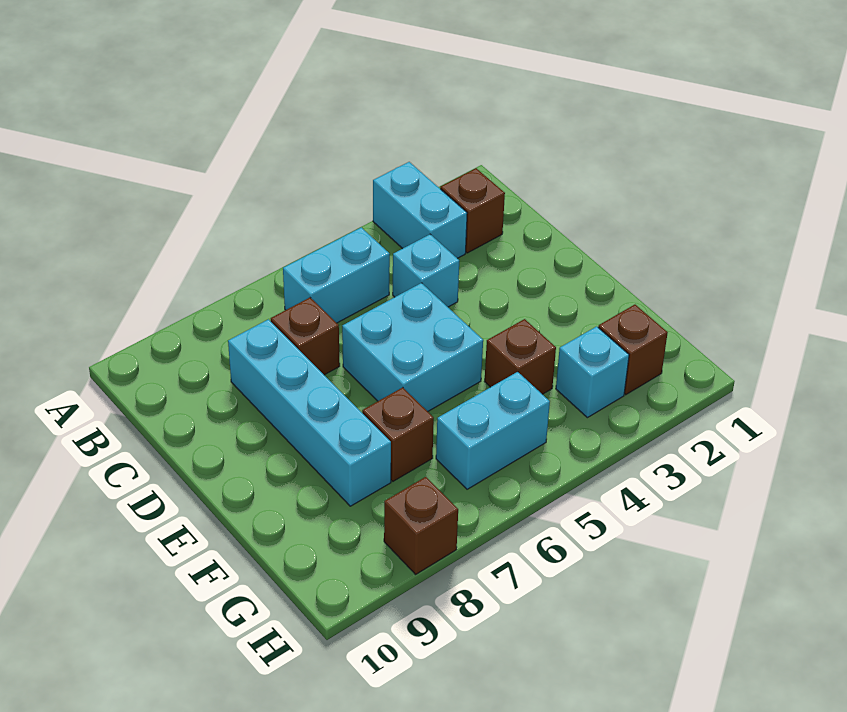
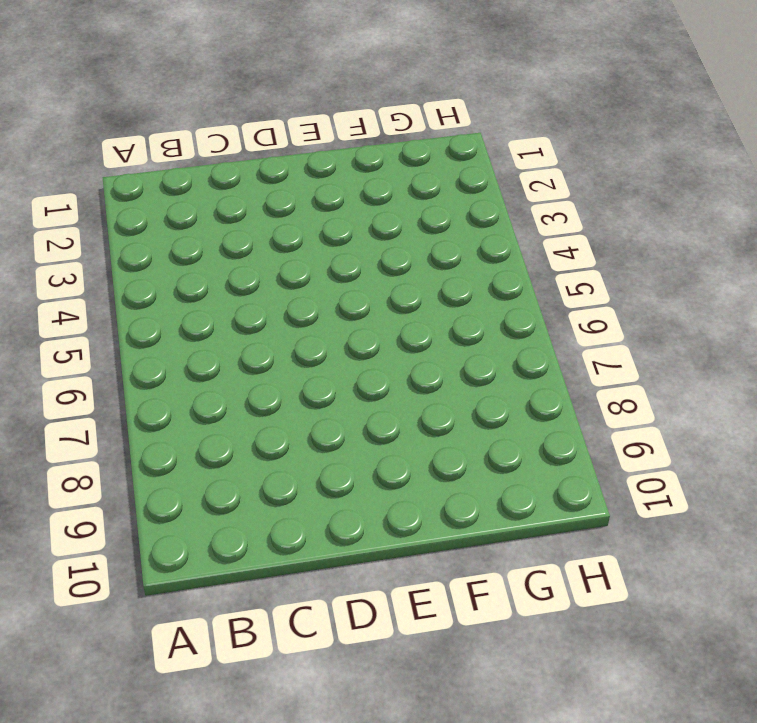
none -> cyan 1x2 brick [373,162,467,258]
none -> brown 1x1 brick [440,168,505,253]
none -> cyan 1x2 brick [283,227,390,323]

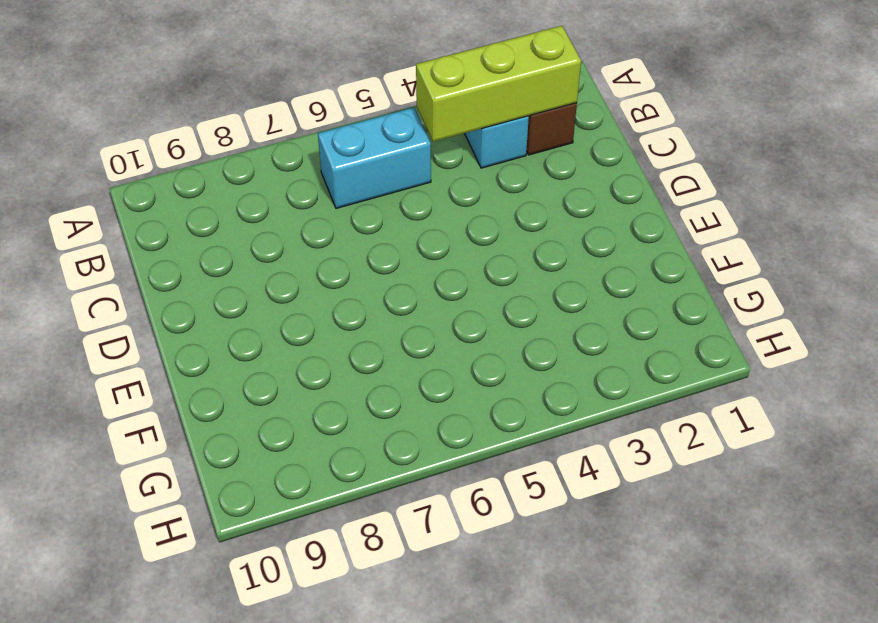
lime 1x3 brick [416,26,581,142] -> none
none -> cyan 1x1 brick [393,234,459,307]
none -> brown 1x1 brick [271,298,340,375]
none -> cyan 1x4 brick [228,319,391,506]

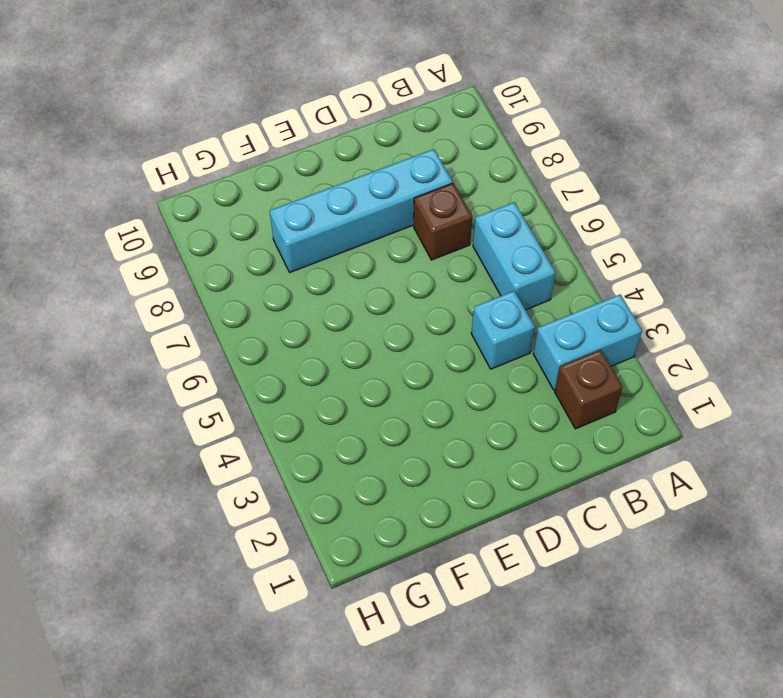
none -> cyan 2x2 brick [342,283,483,411]
none -> brown 1x1 brick [485,319,556,394]
none -> brown 1x1 brick [362,387,434,481]

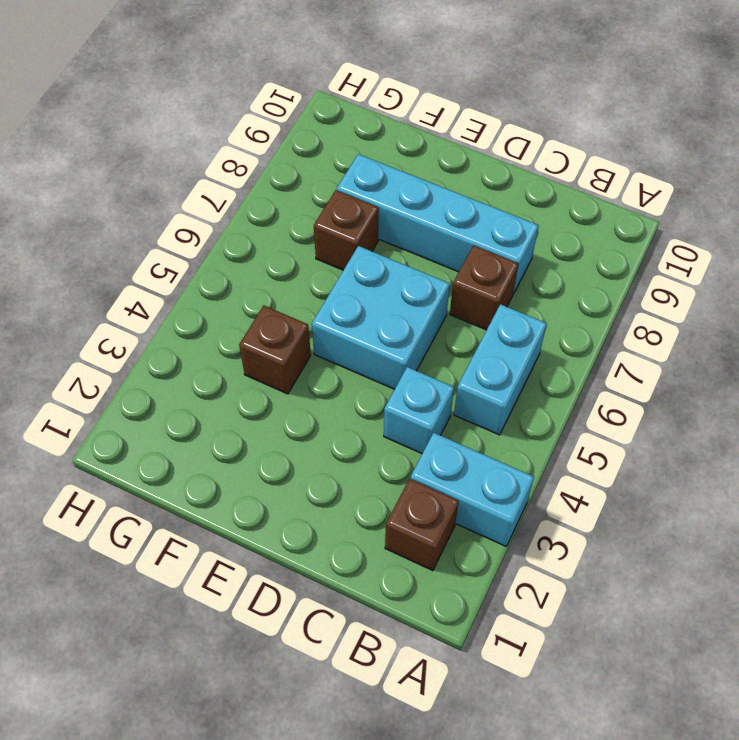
none -> brown 1x1 brick [598,305,668,395]
none -> cyan 1x1 brick [556,326,629,418]
none -> cyan 1x2 brick [436,372,550,489]

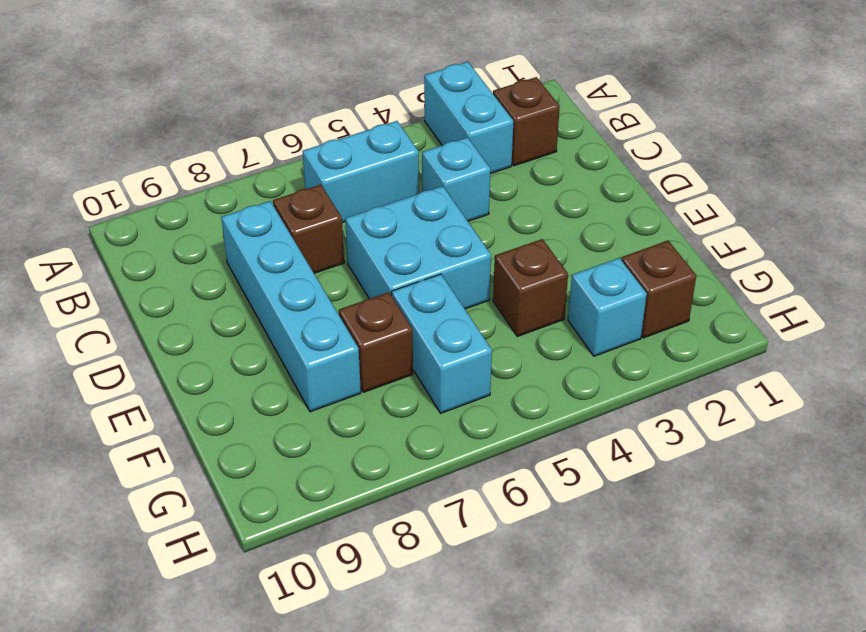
cyan 1x2 brick [392,274,492,413] -> cyan 1x2 brick turned to [436,372,550,489]
none -> brown 1x1 brick [384,477,458,574]

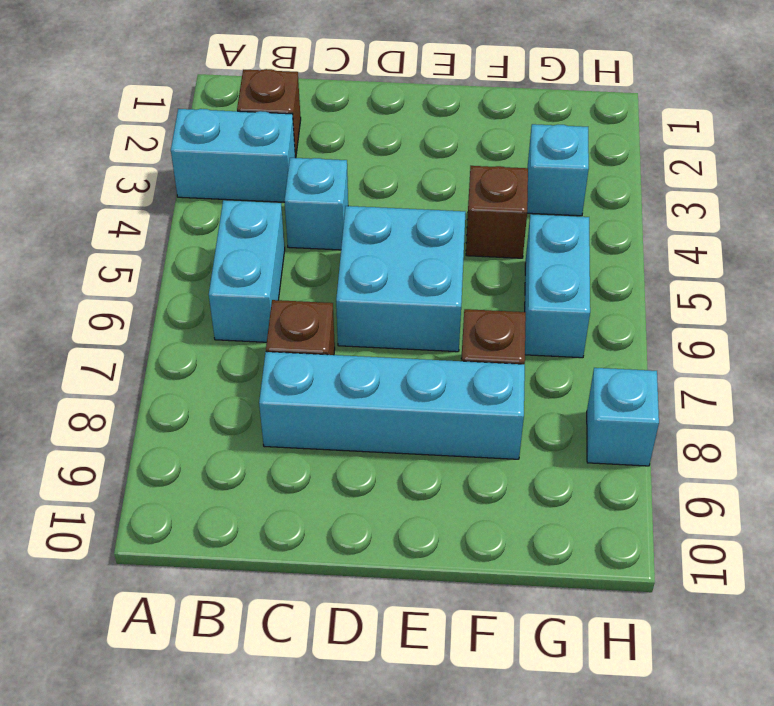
cyan 1x1 brick [587,368,659,466] -> brown 1x1 brick [384,477,458,574]
none -> brown 1x1 brick [598,305,668,395]

